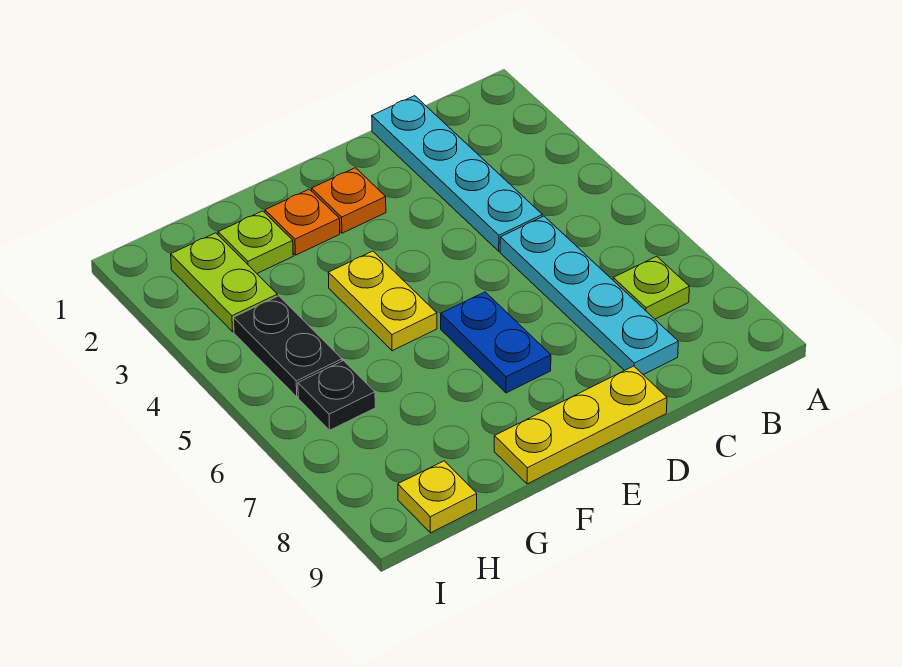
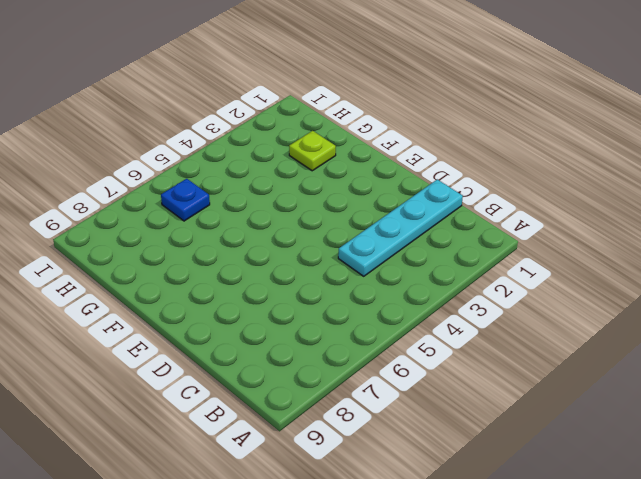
blue 1x1 plate [161,179,210,221] -> black 1x1 plate [298,361,375,430]
none -> lime 1x1 plate [613,256,689,319]
none -> cyan 1x4 plate [500,216,678,375]
none -> yellow 1x3 plate [494,366,667,484]

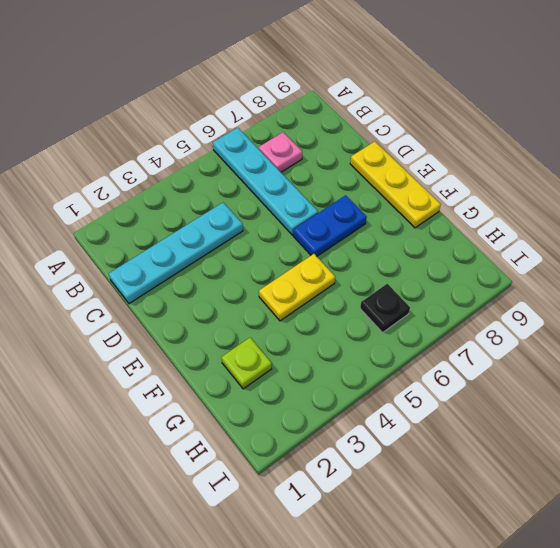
cyan 1x4 plate [213,128,318,235] -> cyan 1x4 plate turned to [500,216,678,375]
pink 1x1 plate [259,132,302,172] -> lime 1x1 plate [613,256,689,319]
none -> orange 1x1 plate [312,168,386,233]
none -> orange 1x1 plate [265,189,340,255]
none -> lime 1x2 plate [171,233,277,332]

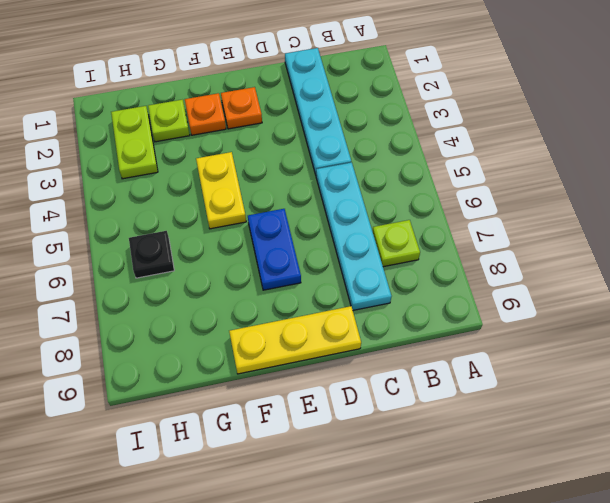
none -> black 1x2 plate [234,296,342,397]
none -> yellow 1x1 plate [398,461,477,533]

